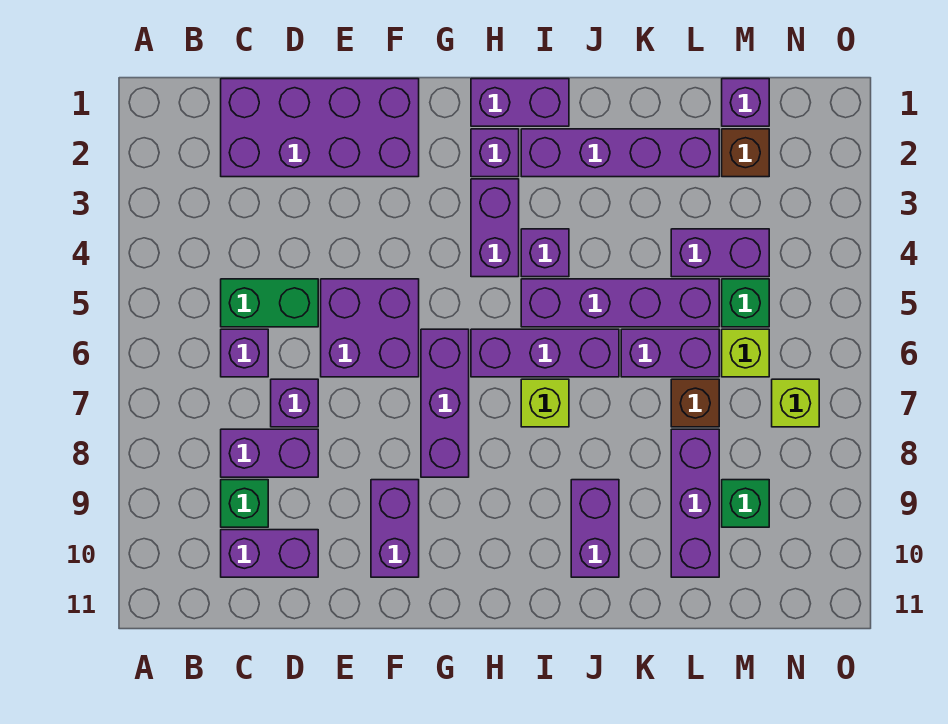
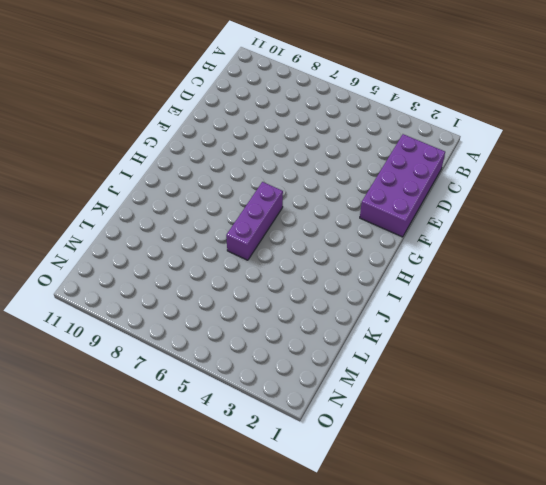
none -> green 1x2 brick [221,279,318,327]
none -> purple 1x1 brick [221,329,268,377]
none -> purple 1x2 brick [221,429,318,477]

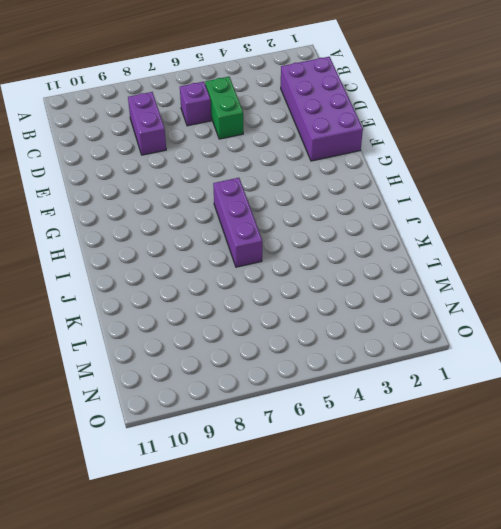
none -> green 1x1 brick [221,480,268,527]
none -> purple 1x2 brick [221,530,318,577]
none -> purple 1x1 brick [271,379,318,427]

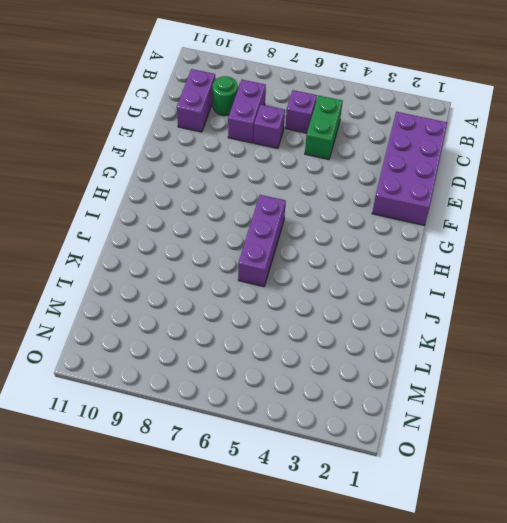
green 1x1 round brick [213,76,238,116] -> green 1x1 brick [221,480,268,527]
none -> purple 2x2 brick [321,279,419,377]
none -> purple 1x2 brick [371,480,419,577]
none -> purple 1x3 brick [421,329,469,477]

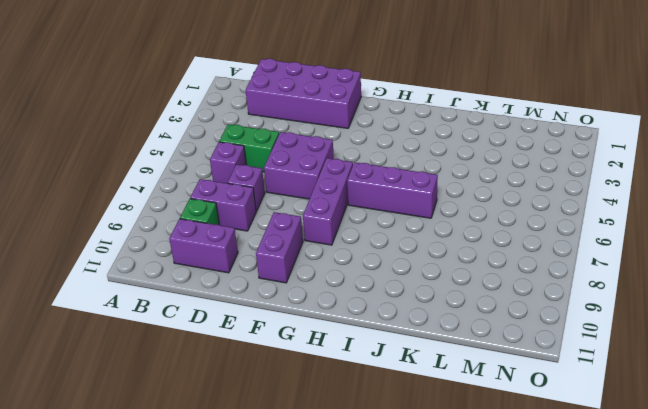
none -> purple 1x2 brick [471,79,569,126]
none -> purple 1x1 brick [471,129,519,177]
none -> purple 1x2 brick [471,179,519,277]

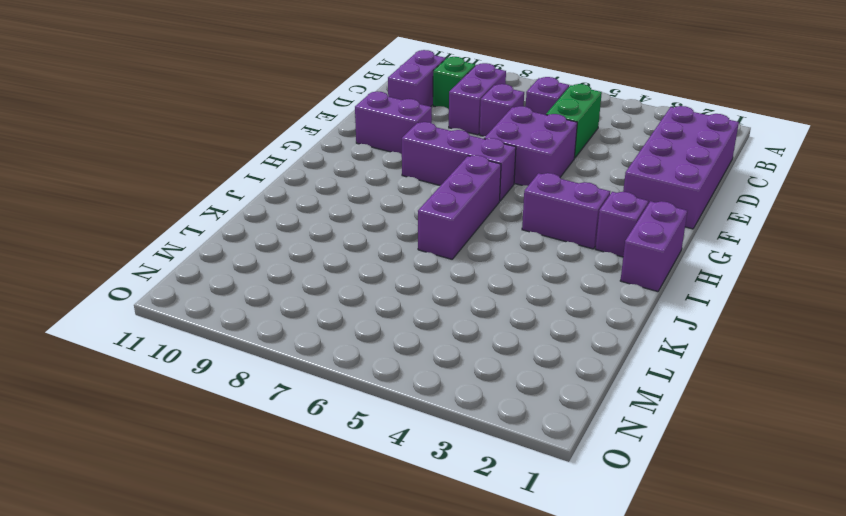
none -> purple 1x4 brick [521,129,719,177]
none -> purple 1x1 brick [521,229,569,277]
none -> purple 1x4 brick [521,279,719,327]

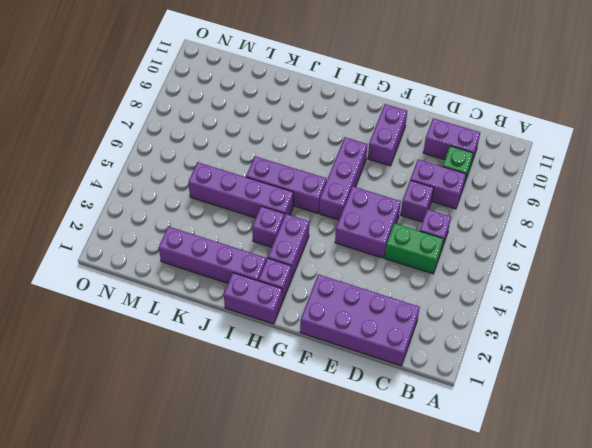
none -> lime 1x1 brick [521,379,569,427]
none -> purple 1x2 brick [571,480,619,577]
none -> purple 1x2 brick [621,329,719,377]

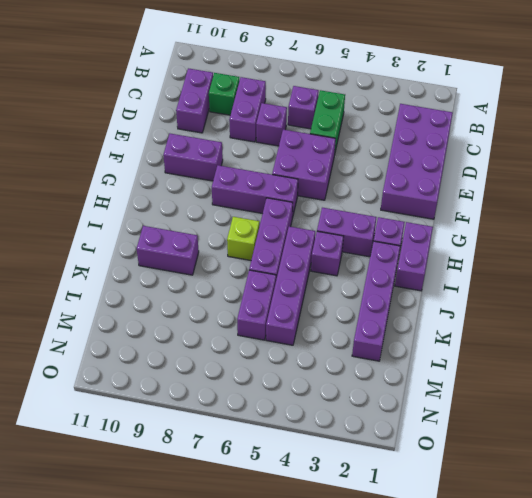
none -> purple 1x2 brick [671,229,769,277]
none -> brown 1x1 brick [671,379,719,427]
none -> purple 1x3 brick [671,429,719,577]

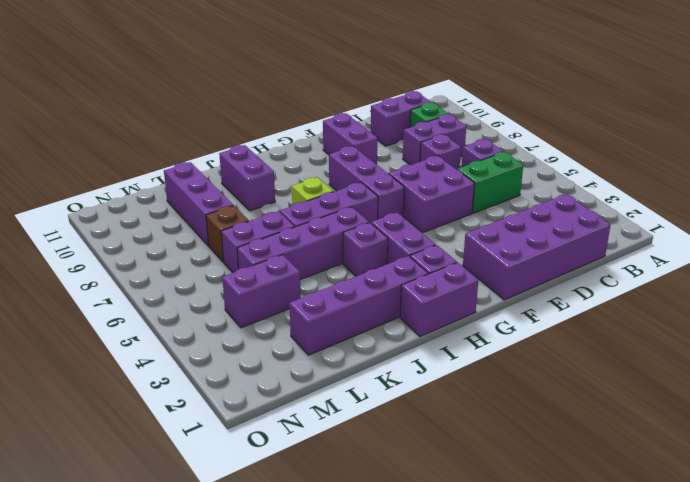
none -> purple 1x1 brick [722,79,769,126]
none -> brown 1x1 brick [722,129,769,177]
none -> green 1x1 brick [722,279,769,327]

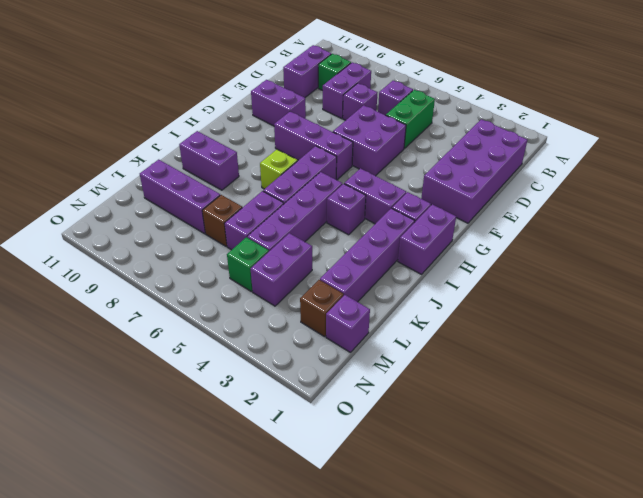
none -> lime 1x1 brick [722,329,769,377]
none -> green 1x1 brick [722,480,769,527]
none -> lime 1x1 brick [772,379,819,427]

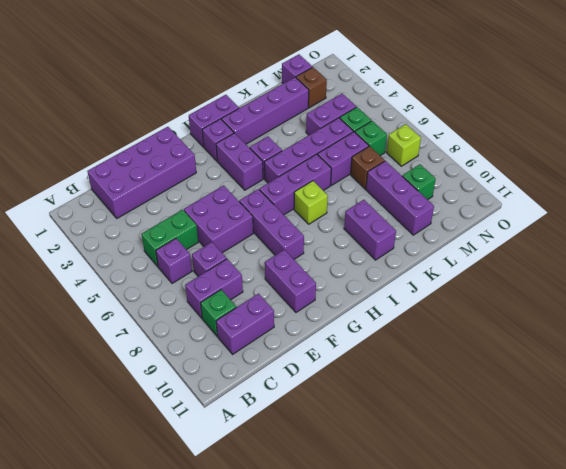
green 1x1 brick [355,121,387,155] -> lime 1x1 brick [722,329,769,377]

